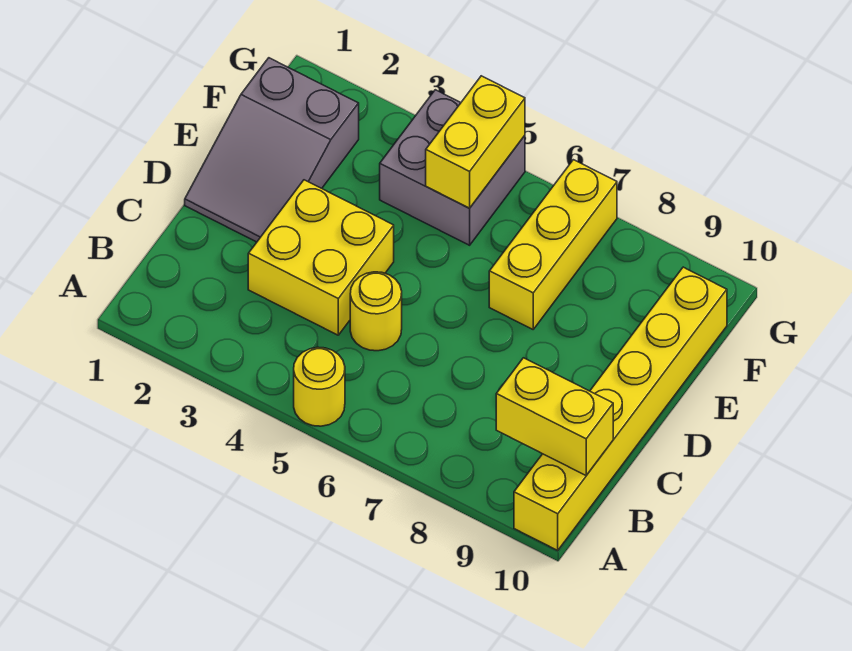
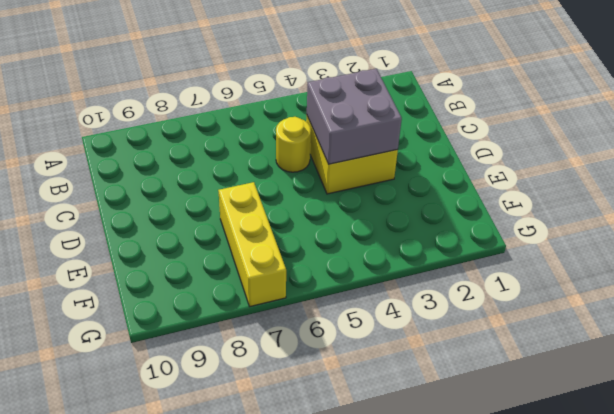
grey 2x2 brick [307,69,402,164] -> grey 2x2 brick moved to [380,90,525,245]
none -> yellow 1x1 round brick [294,347,345,426]
none -> yellow 1x6 brick [514,267,727,550]

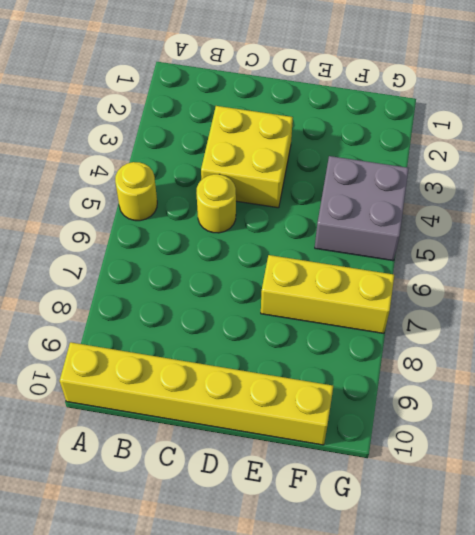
none -> grey 2x3 slope [185,58,359,242]
none -> yellow 1x2 brick [496,358,613,475]

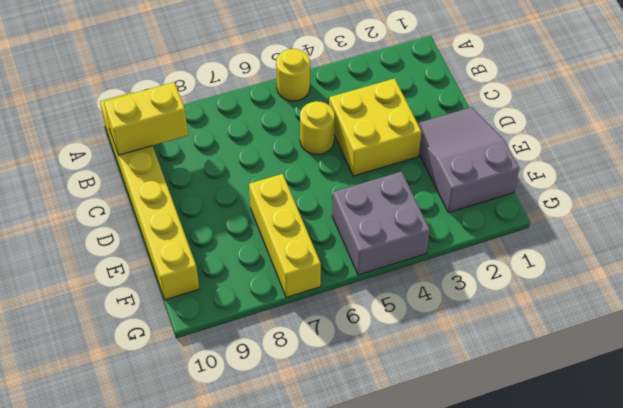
none -> yellow 1x2 brick [426,76,525,208]

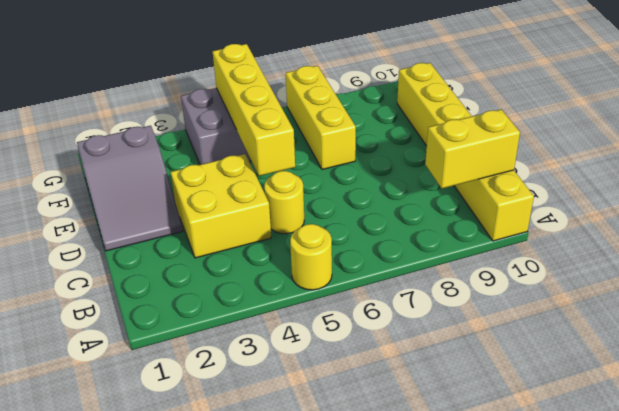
yellow 1x4 brick [212,44,295,176] -> yellow 1x2 brick [426,76,525,208]

